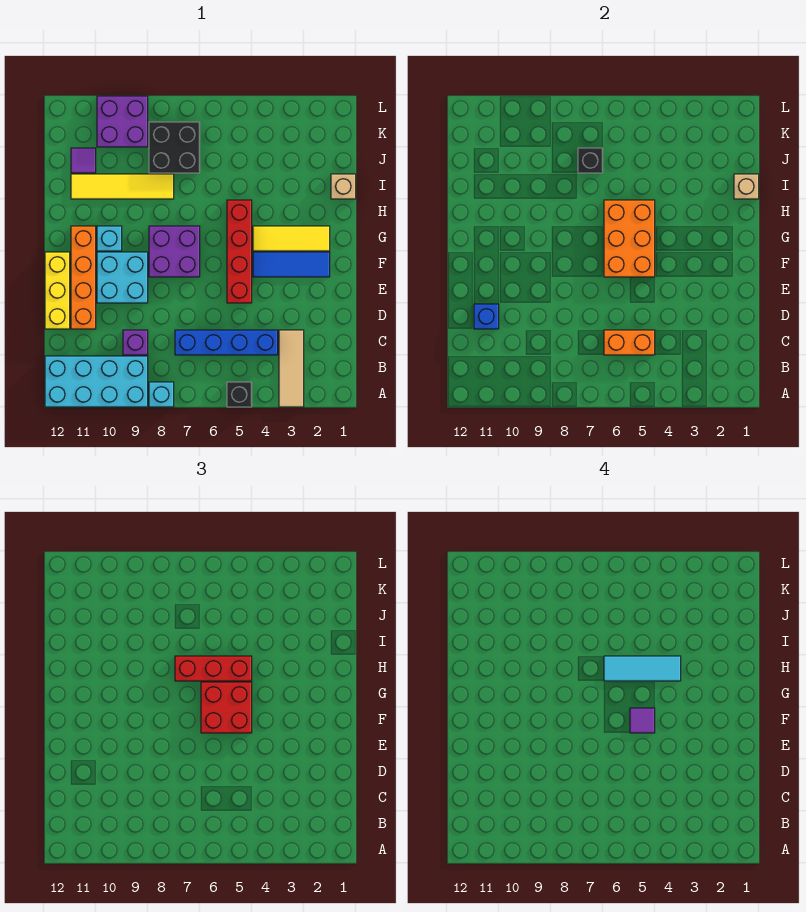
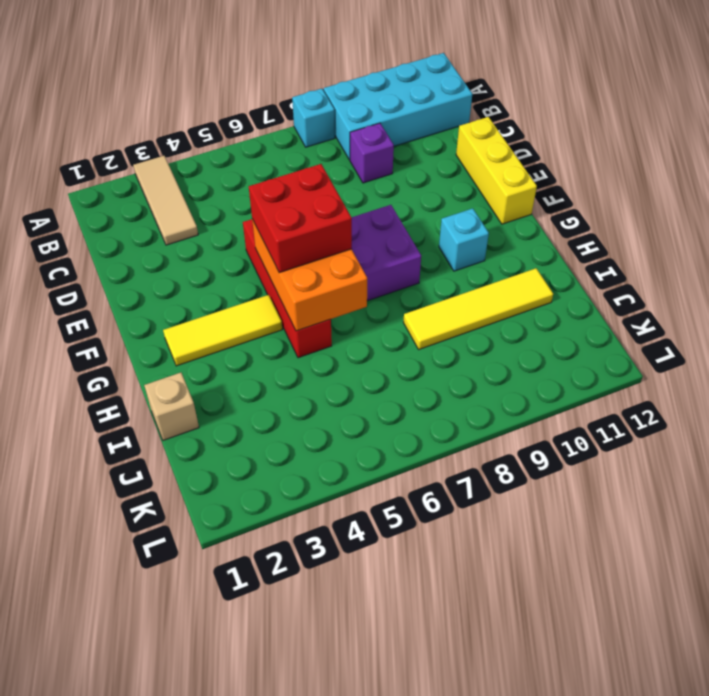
none -> black 1x1 brick [227,382,252,407]
none -> blue 1x4 brick [175,330,278,355]
none -> orange 1x4 brick [71,226,96,329]

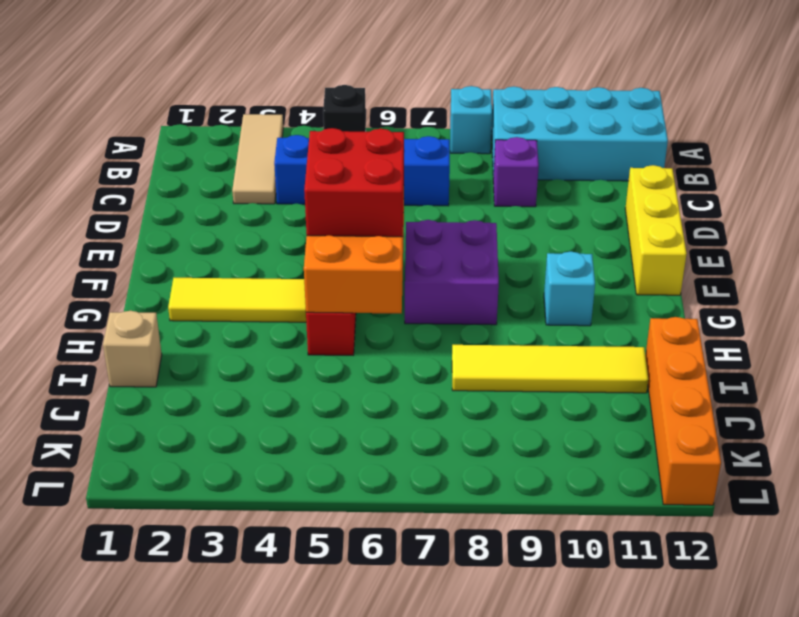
orange 1x4 brick [645,317,721,505] -> orange 1x4 brick moved to [71,226,96,329]
none -> cyan 2x2 brick [97,252,148,303]
none -> blue 1x3 tile [253,252,330,277]
none -> black 2x2 brick [149,122,200,173]

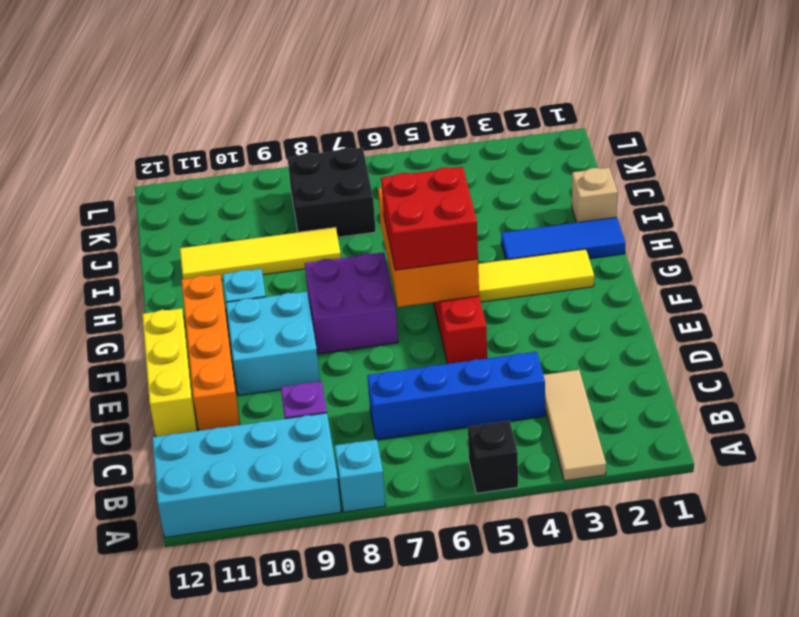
blue 1x3 tile [501,217,625,260] -> blue 1x3 tile moved to [253,252,330,277]
none -> purple 1x1 tile [71,148,96,173]
none -> purple 2x2 brick [97,96,148,147]
none -> orange 1x2 brick [604,330,655,355]

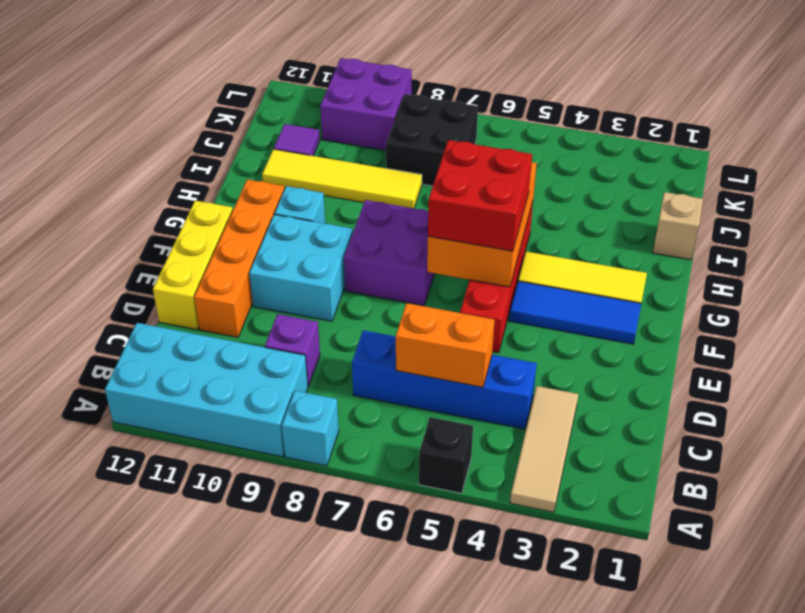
none -> blue 1x1 brick [474,304,499,329]
none -> tan 1x1 brick [734,174,759,199]
none -> black 1x1 brick [578,148,603,173]

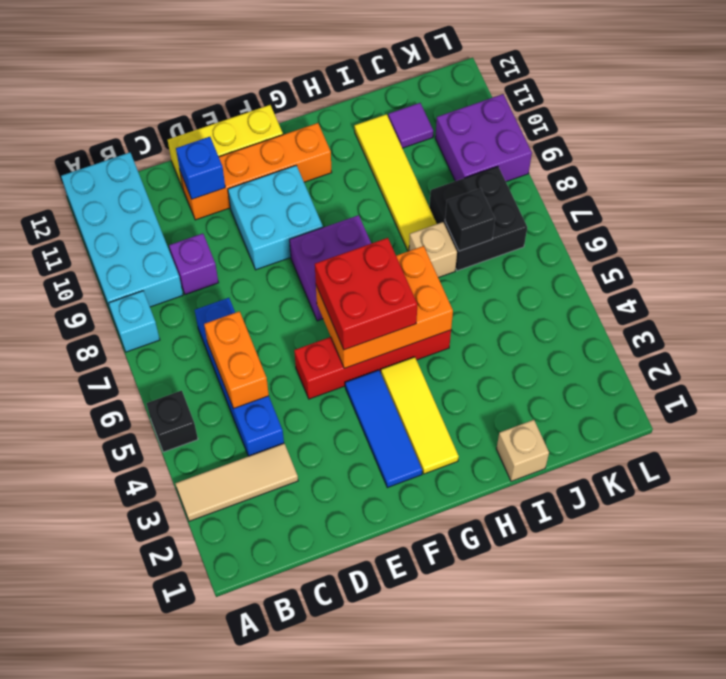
tan 1x1 brick [409,222,457,278] -> tan 1x1 brick moved to [734,174,759,199]
none -> cyan 1x1 brick [97,226,122,251]
none -> red 1x3 brick [175,656,252,681]
none -> purple 1x1 tile [630,708,655,733]

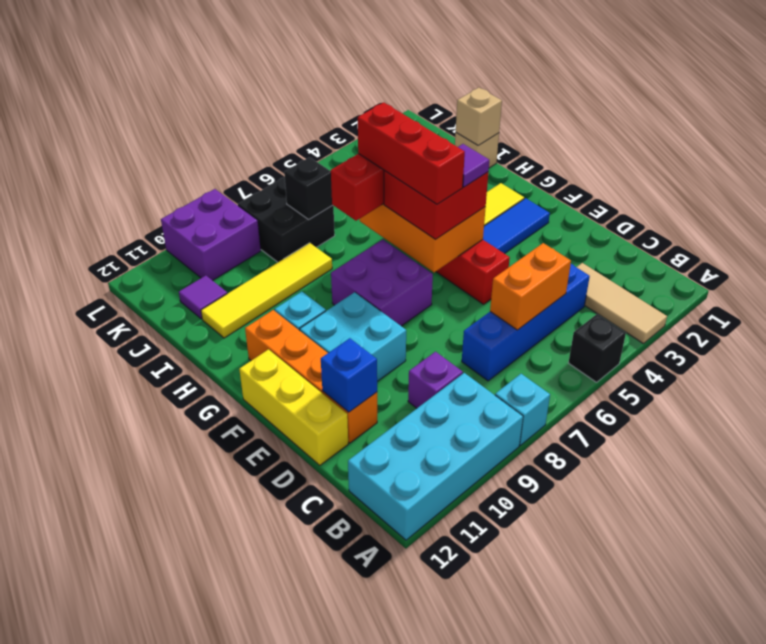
red 1x3 brick [358,102,465,204] -> cyan 1x3 tile [604,656,681,681]

